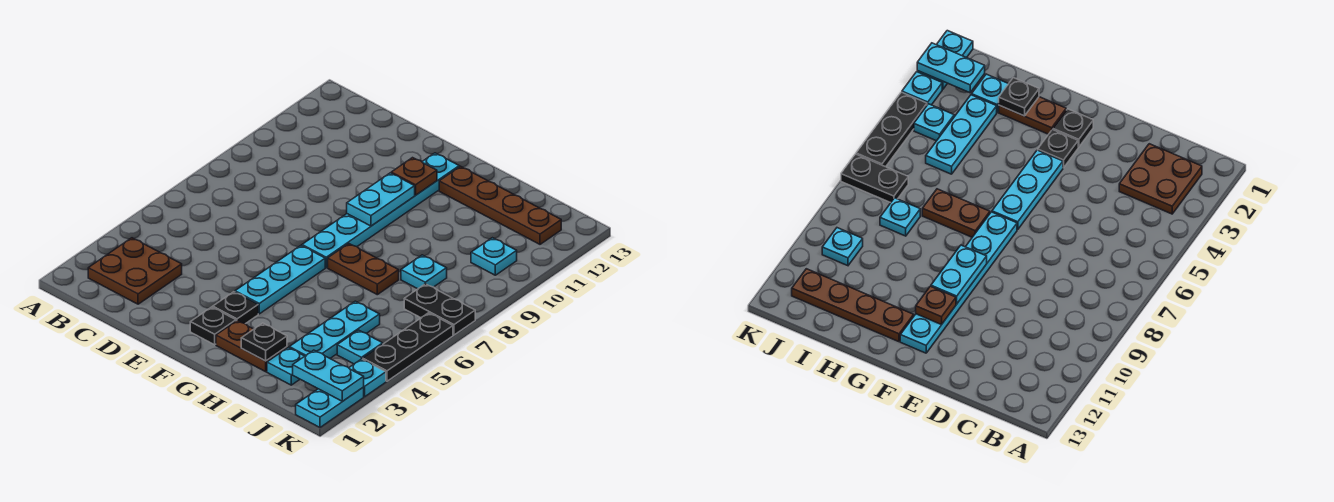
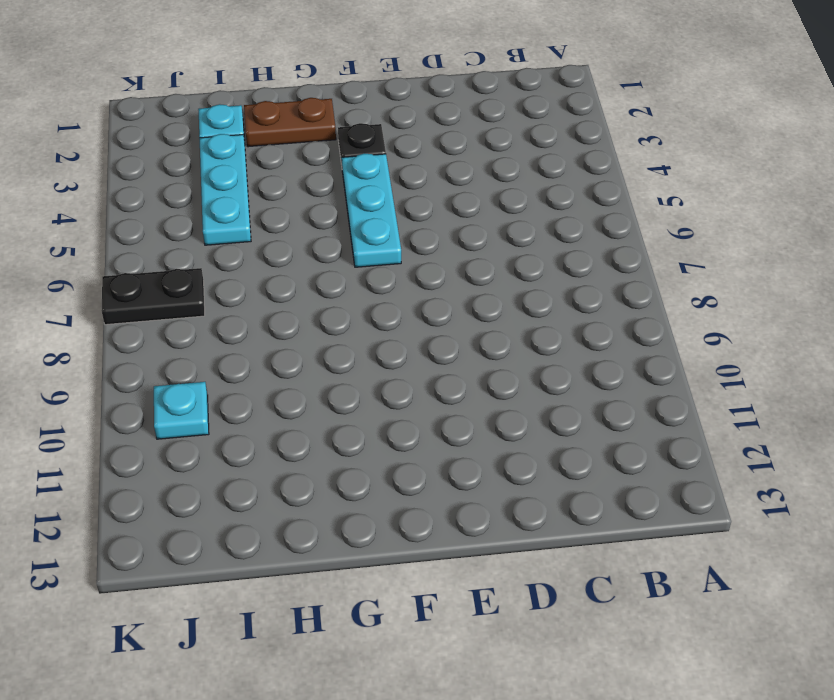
none -> brown 2x2 plate [88,238,182,304]
none -> black 1x1 plate [190,307,236,345]
none -> cyan 1x6 plate [302,153,459,268]

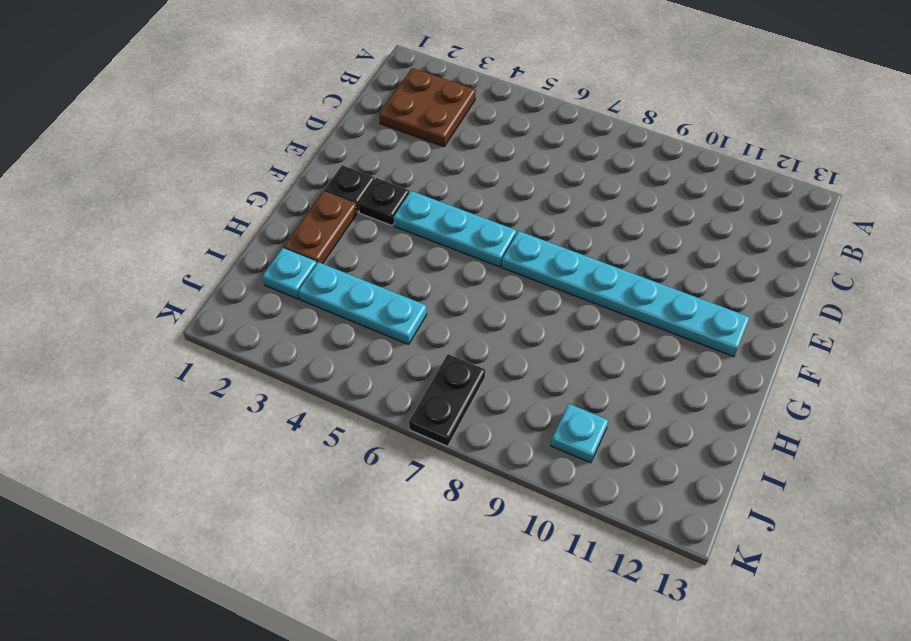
none -> brown 1x2 plate [328,244,399,295]
none -> brown 1x4 plate [439,166,561,244]
none -> cyan 1x1 plate [401,255,447,289]

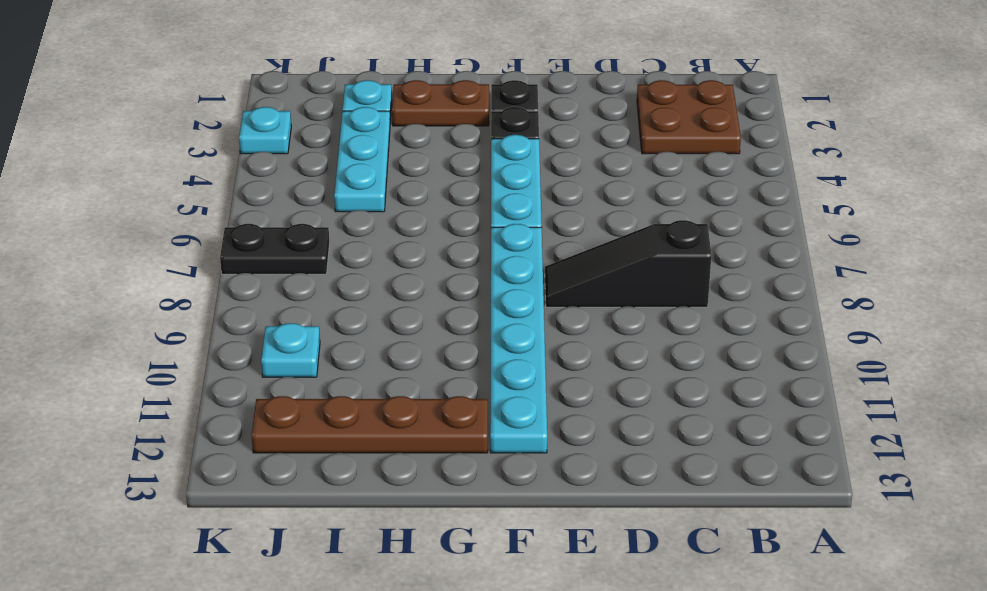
black 1x3 slope [545,220,711,307] -> none
none -> brown 1x2 plate [328,244,399,295]
none -> cyan 1x1 plate [401,255,447,289]
none -> cyan 1x1 plate [337,330,383,364]

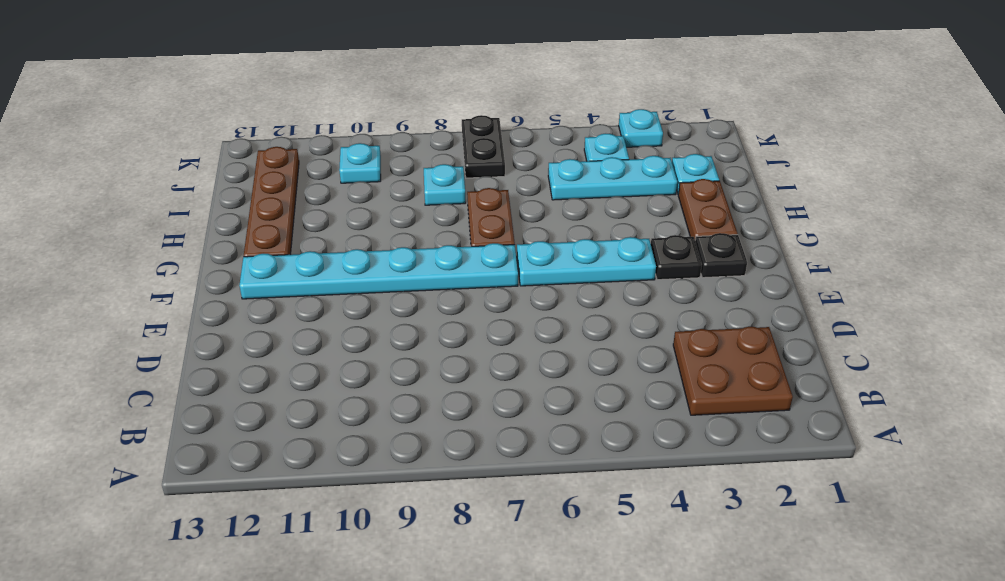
none -> cyan 1x2 plate [296,387,364,427]
none -> black 1x3 plate [363,313,453,381]
none -> cyan 1x2 plate [347,173,415,226]

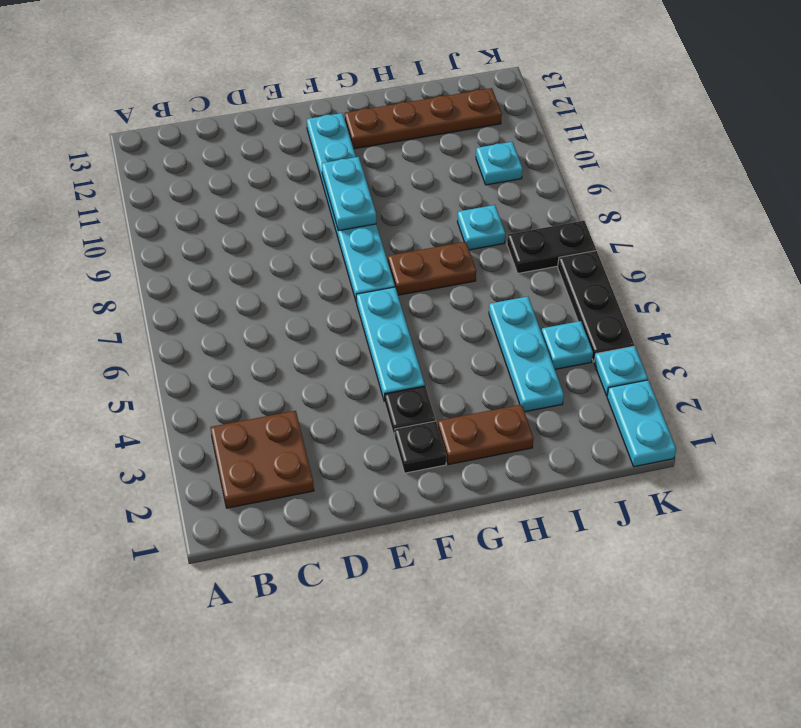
none -> cyan 1x1 plate [267,347,304,385]
none -> brown 1x1 plate [391,158,437,195]
none -> black 1x1 plate [241,323,287,361]

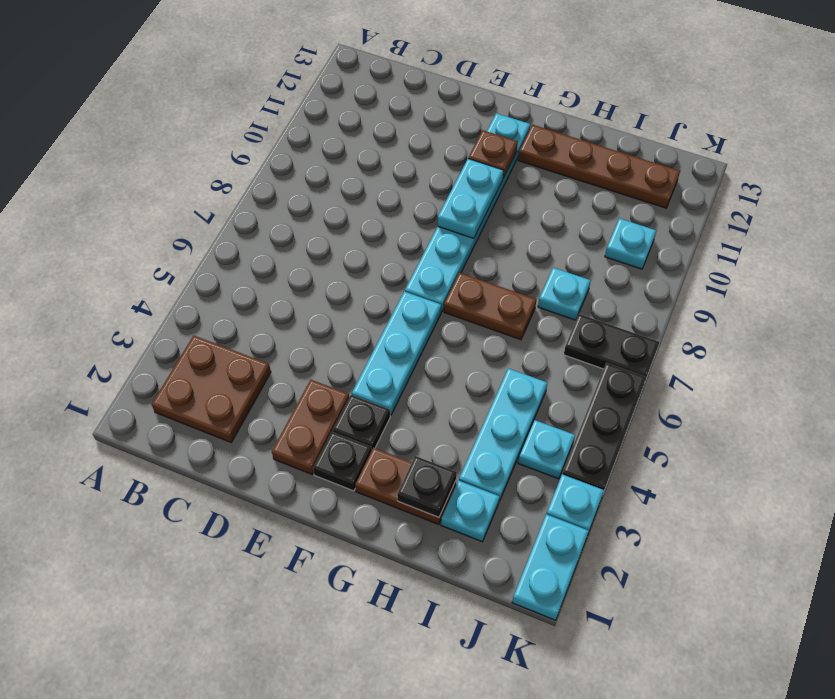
brown 1x2 plate [272,380,349,474] -> none
none -> cyan 1x2 plate [293,350,364,401]

